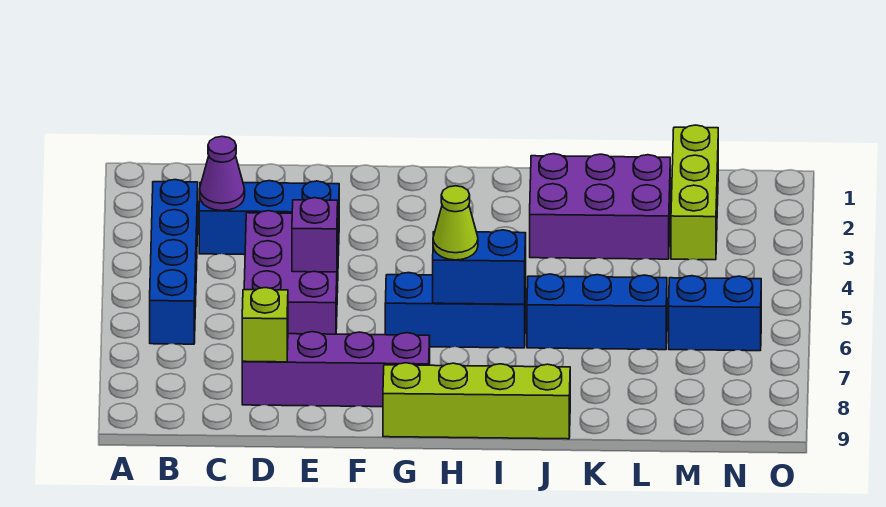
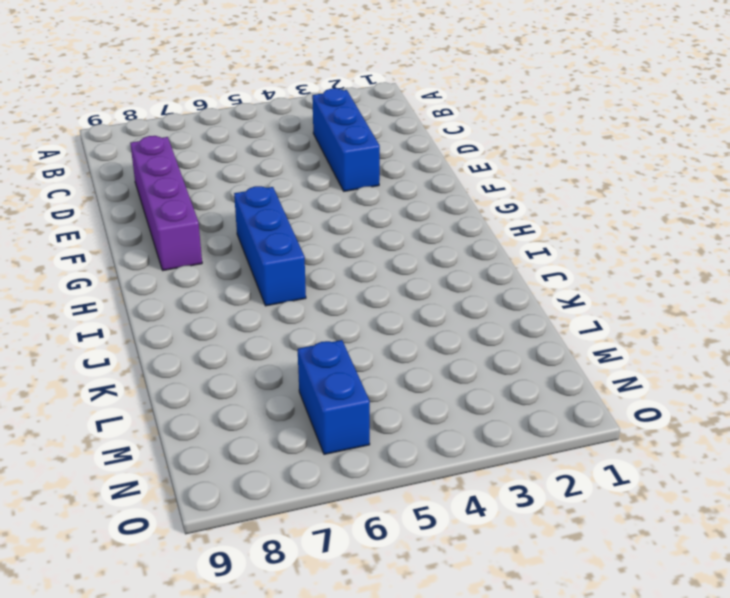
none -> blue 1x4 brick [150,180,198,344]
none -> purple 2x3 brick [244,211,338,334]
none -> lime 1x4 brick [383,363,570,439]

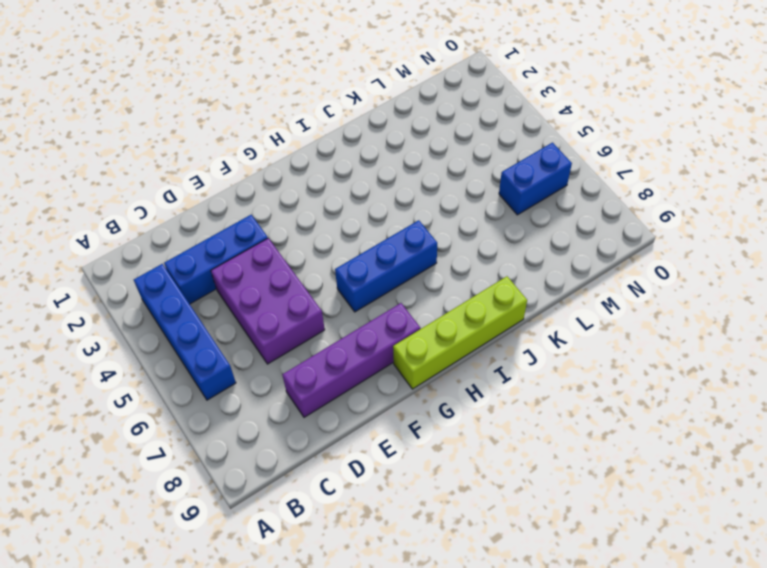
none -> purple 2x3 brick [530,154,670,259]
none -> blue 1x3 brick [527,274,667,350]
none -> lime 1x3 brick [671,125,718,260]

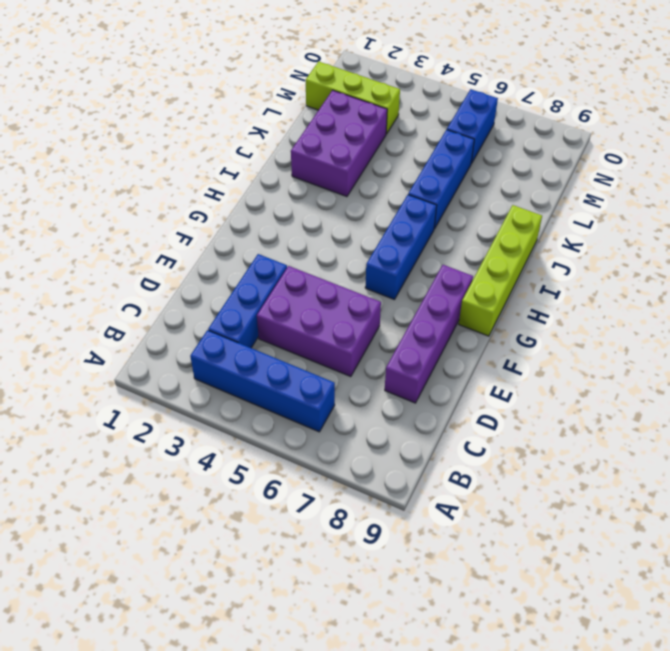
none -> purple 1x1 cone [200,136,245,211]
none -> lime 1x1 brick [242,288,288,362]
none -> purple 1x1 brick [292,198,338,272]

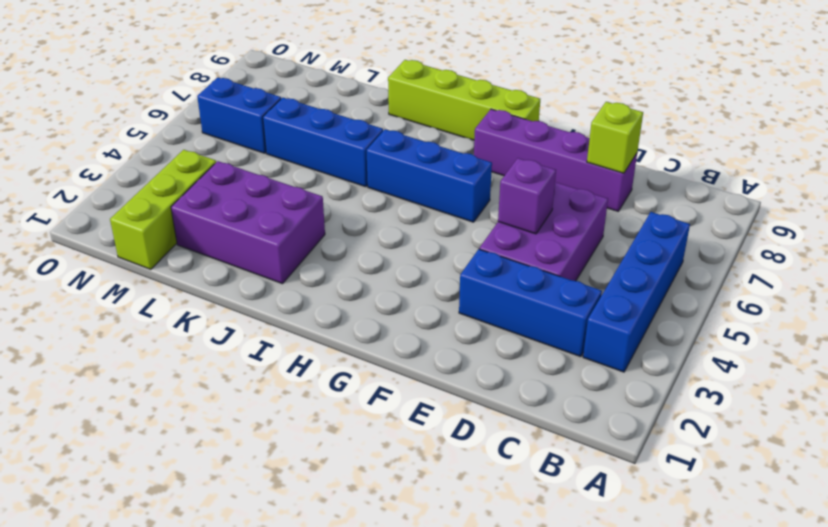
none -> purple 1x1 cone [200,136,245,211]
none -> blue 1x2 brick [433,230,526,304]
none -> lime 1x1 cone [433,186,478,260]

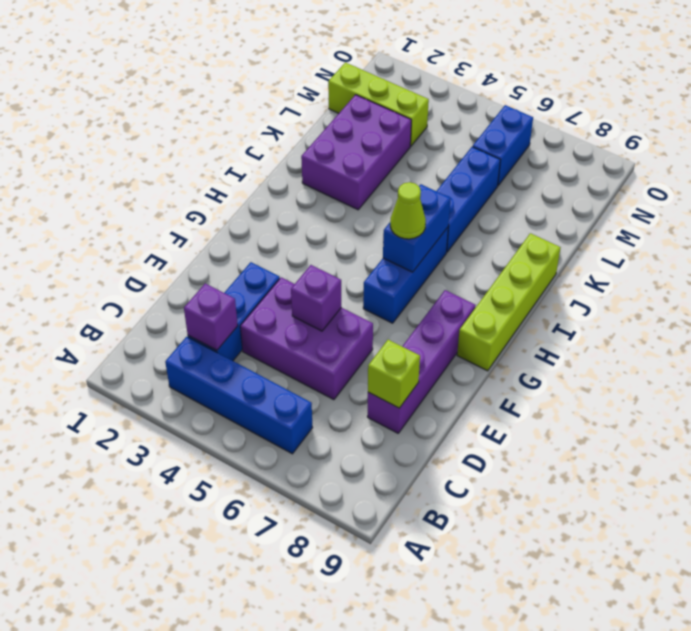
purple 1x1 brick [184,283,238,350] -> purple 1x1 cone [200,136,245,211]

